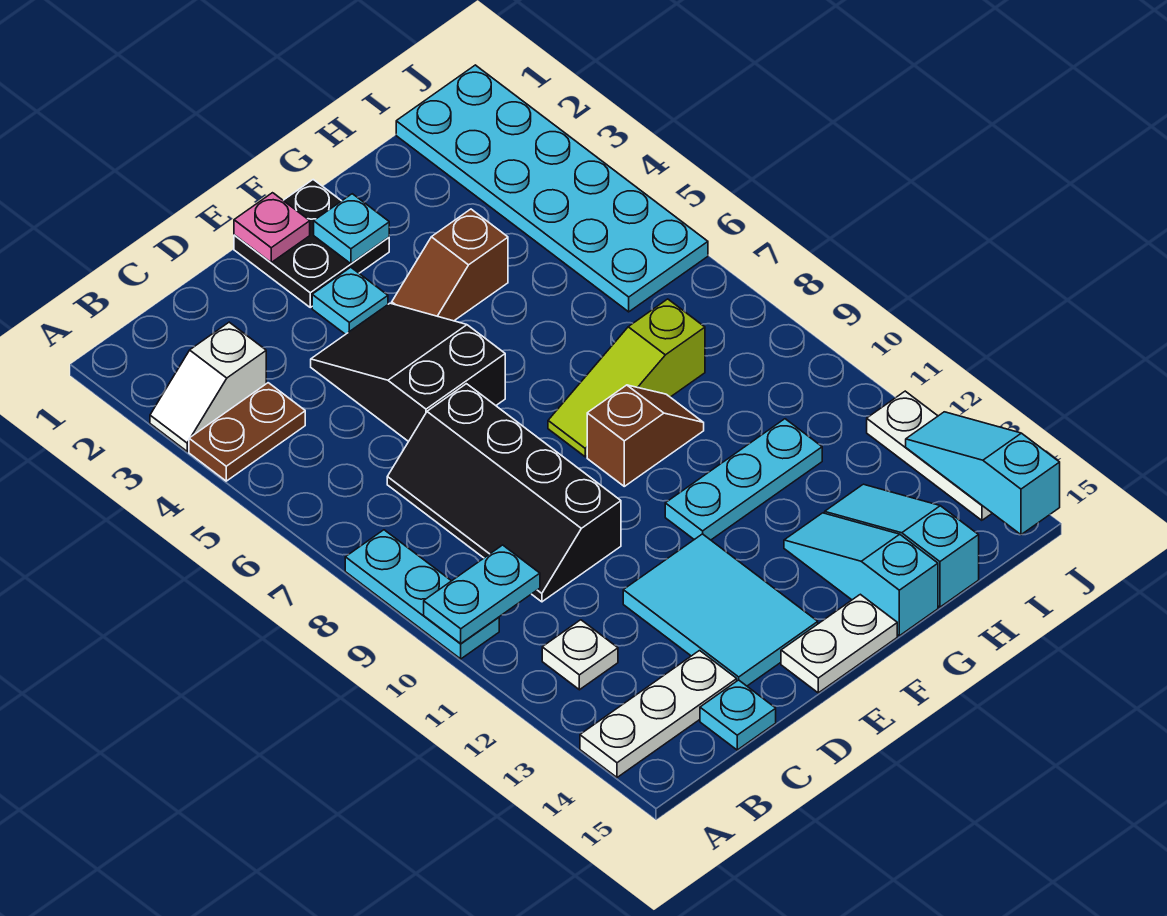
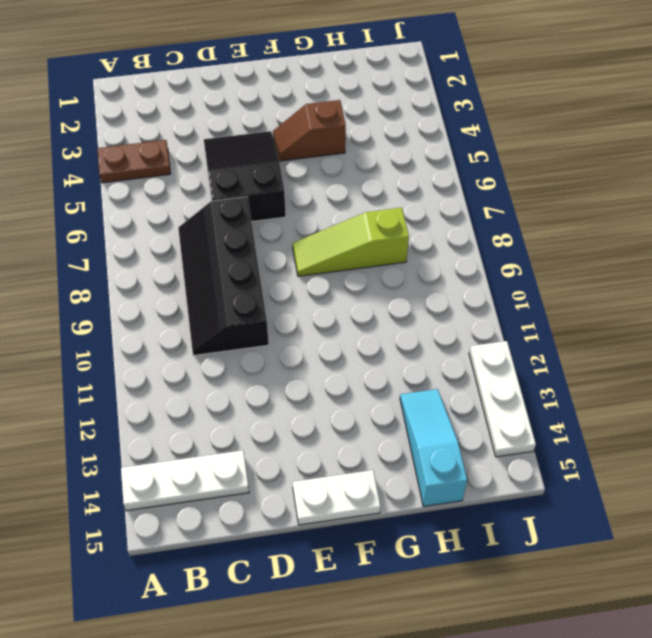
none -> white 1x2 slope [150,322,266,451]
none -> cyan 1x3 plate [345,530,499,659]
none -> white 1x1 plate [542,620,618,690]

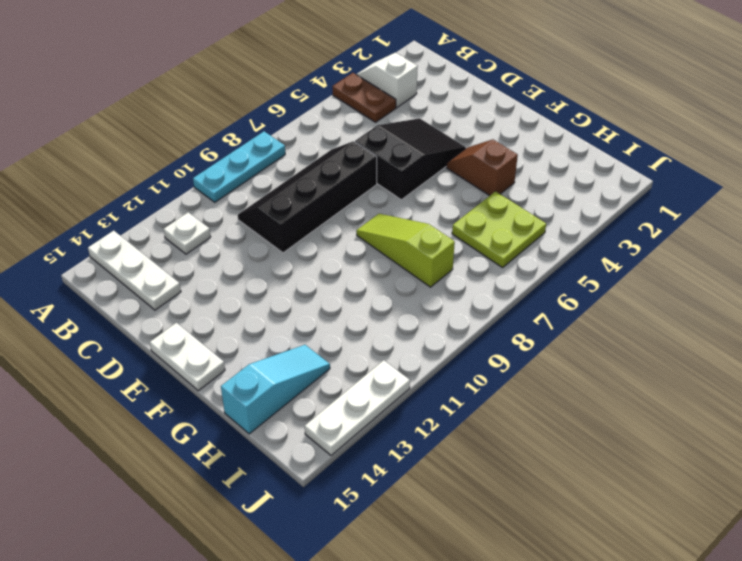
lime 2x2 plate [452,191,546,268] -> cyan 2x6 plate [396,65,708,312]
none -> cyan 1x1 plate [700,680,776,750]
none -> cyan 2x3 tile [623,534,818,686]
none -> black 2x2 plate [234,180,389,307]

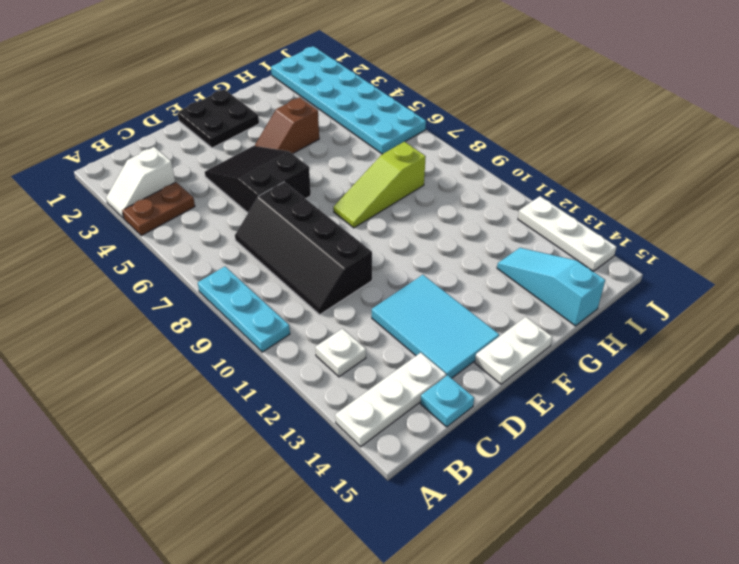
none -> cyan 1x1 plate [312,267,388,334]
none -> brown 1x2 slope [587,385,704,486]
none -> cyan 1x3 plate [665,419,822,540]

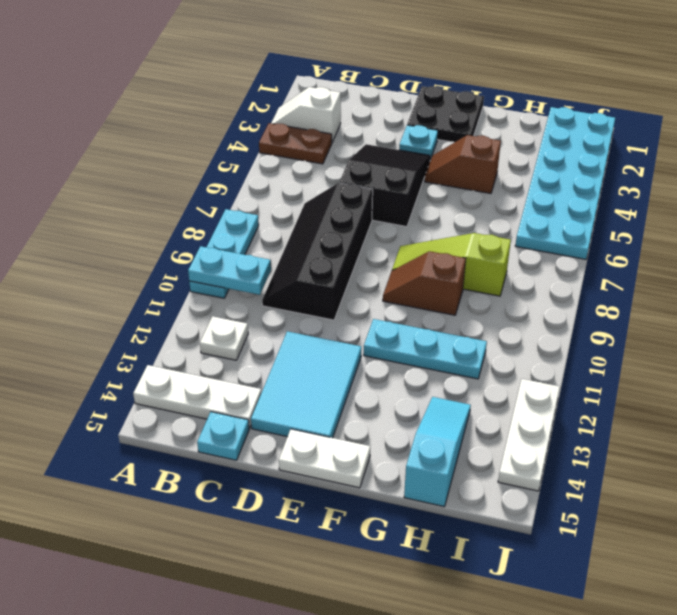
brown 1x2 slope [383,251,466,315] -> brown 1x2 slope turned to [587,385,704,486]
none -> cyan 1x3 slope [784,513,938,636]
none -> pink 1x1 plate [234,193,310,262]
none -> cyan 1x1 plate [314,194,389,264]

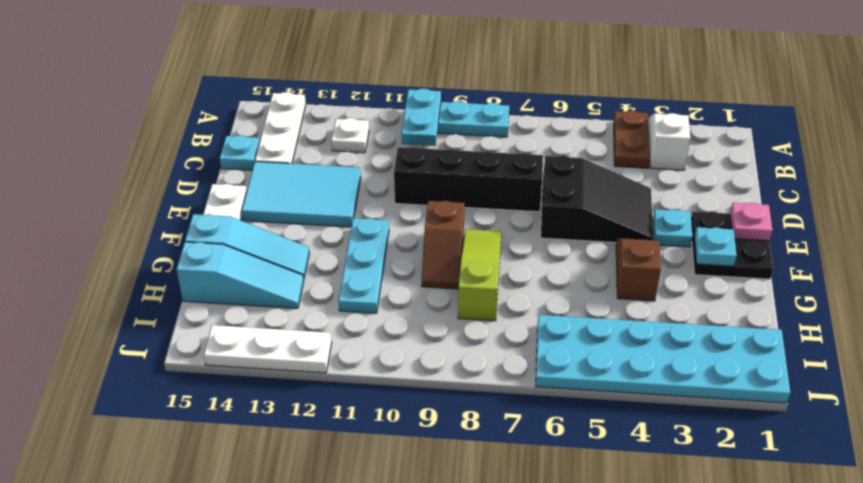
none -> cyan 1x3 slope [906,412,1060,535]

